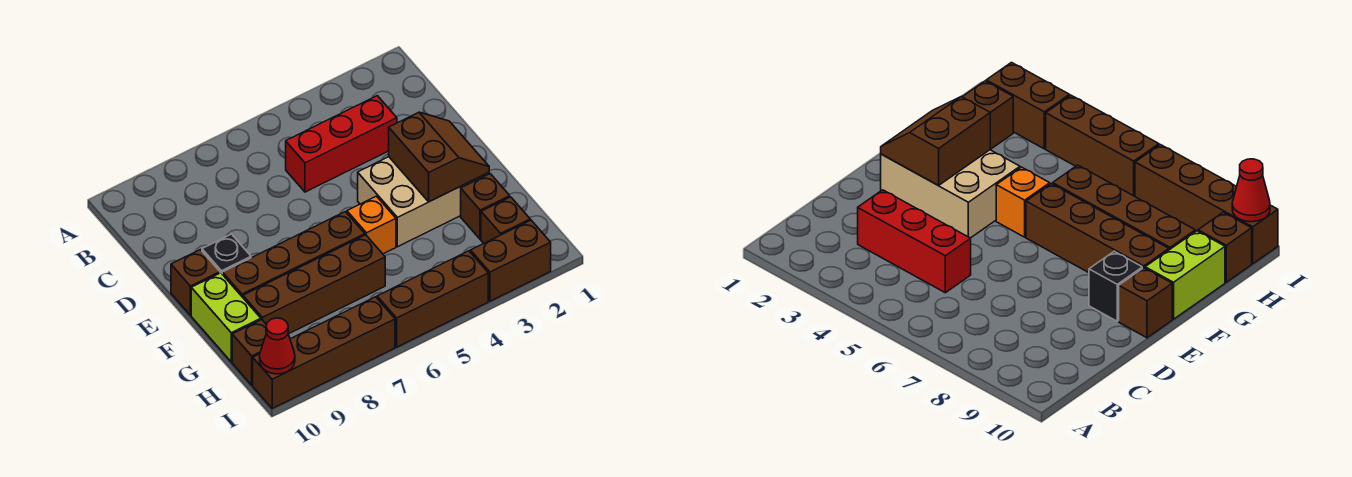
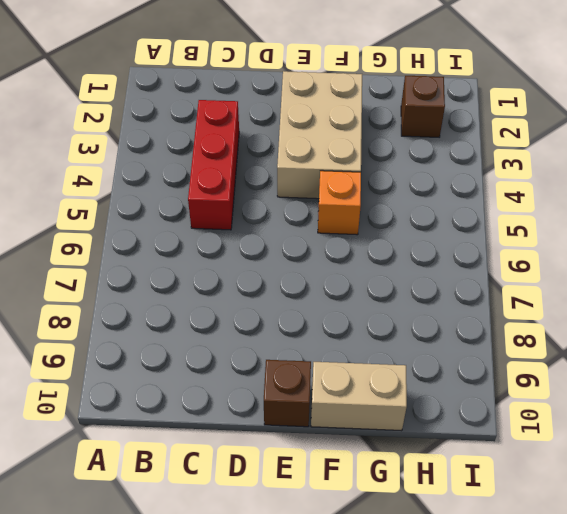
tan 1x2 brick [311,362,407,431] -> lime 1x2 brick [191,273,261,362]
none -> black 1x1 brick [202,234,251,273]
none -> brown 1x4 brick [222,212,365,297]
none -> brown 1x1 brick [461,174,510,239]

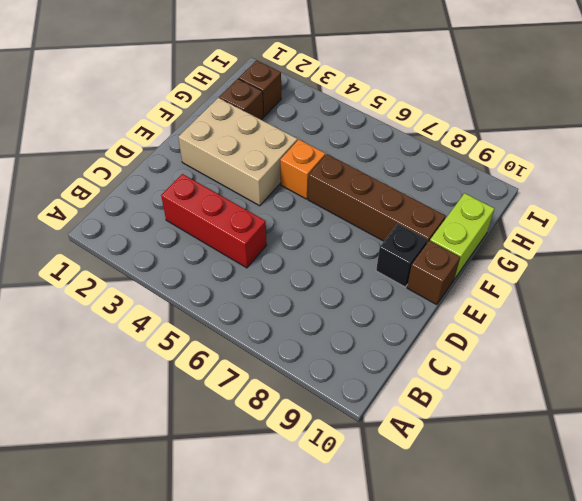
none -> brown 1x4 brick [243,235,385,334]
none -> brown 1x1 brick [232,320,266,385]
none -> brown 1x2 brick [470,220,551,301]

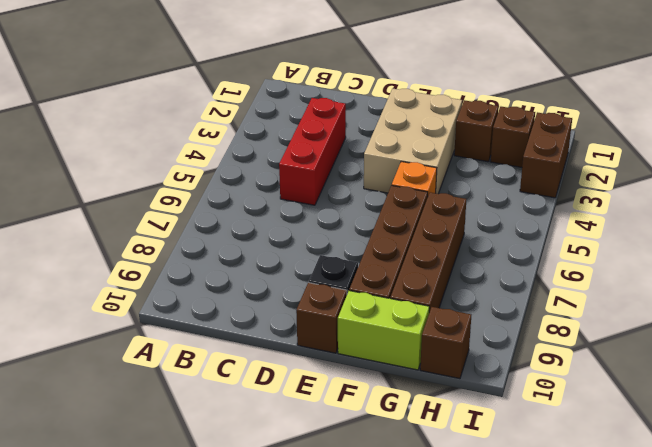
none -> brown 1x3 brick [377,251,488,347]
none -> brown 1x4 brick [253,297,395,408]
none -> brown 2x2 slope [389,112,489,202]

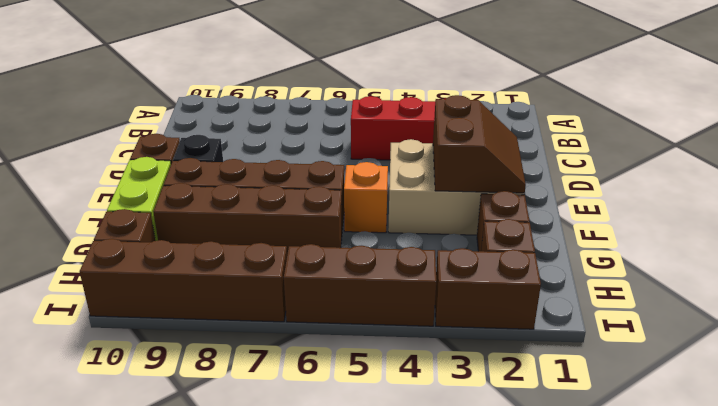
none -> red 1x1 cone [260,318,295,374]

